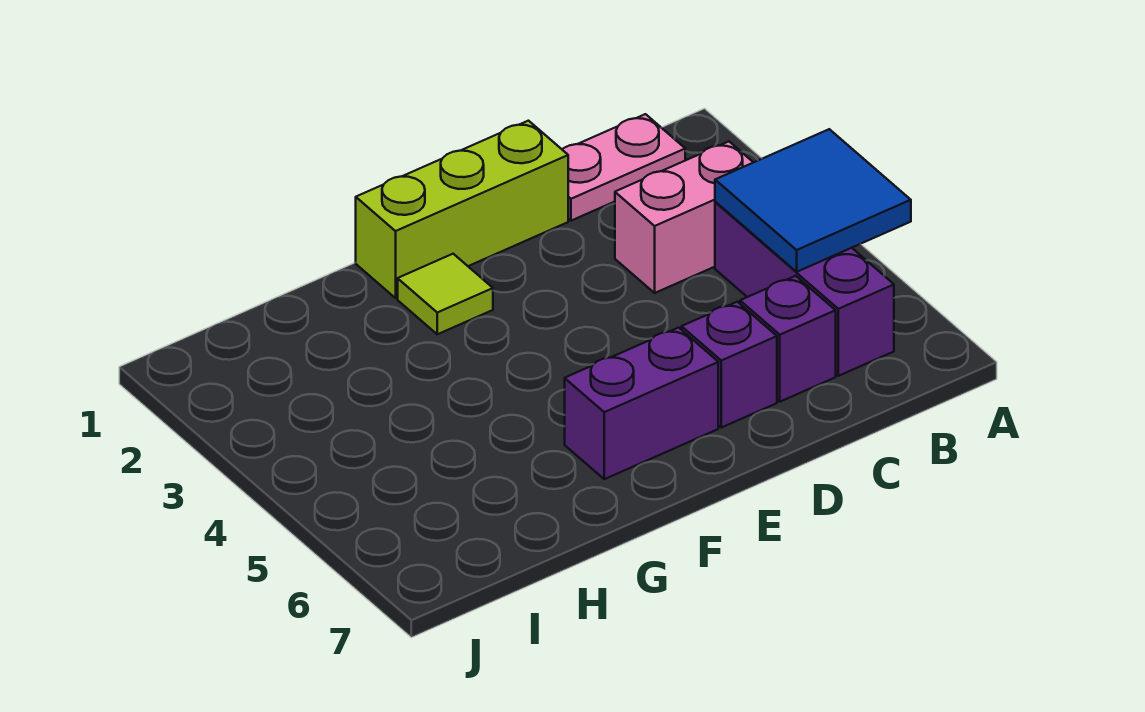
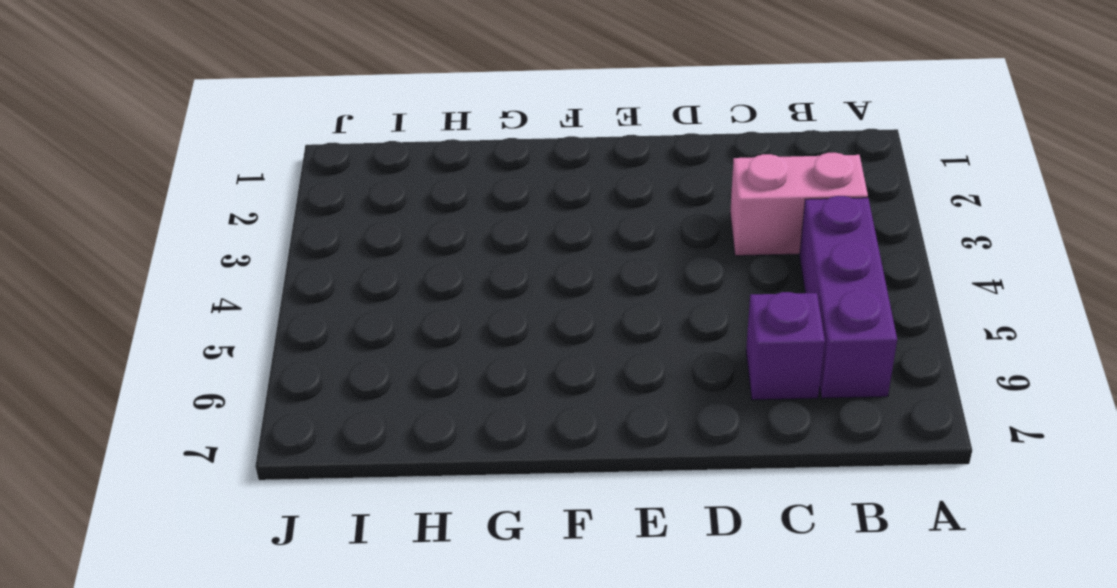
none -> pink 1x2 plate [562,114,685,221]
none -> lime 1x3 brick [356,121,568,298]

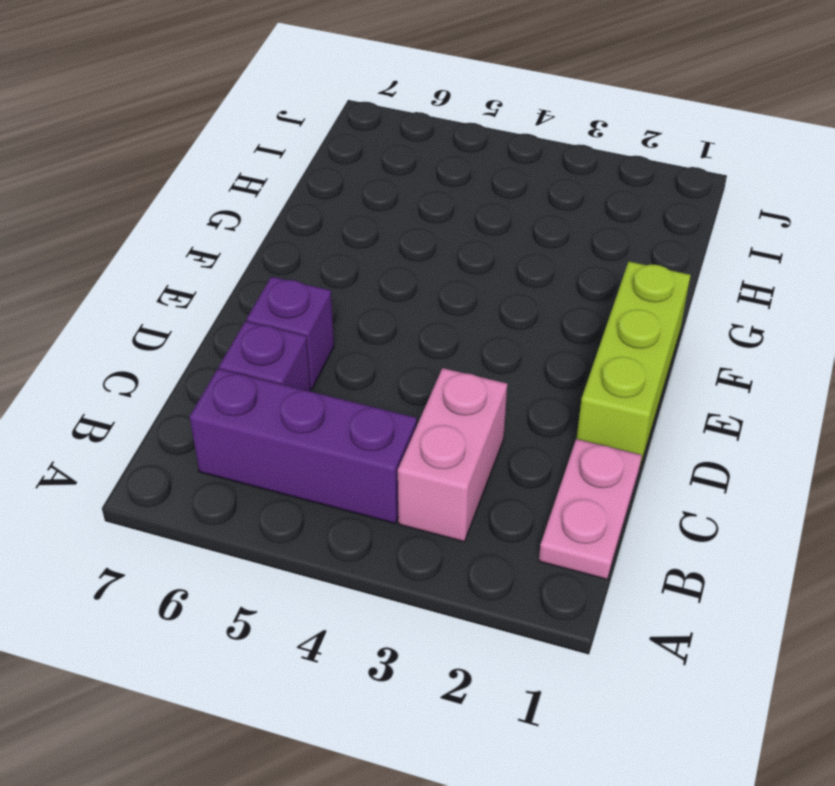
none -> purple 1x2 brick [565,328,718,479]
none -> lime 1x1 tile [398,254,493,334]

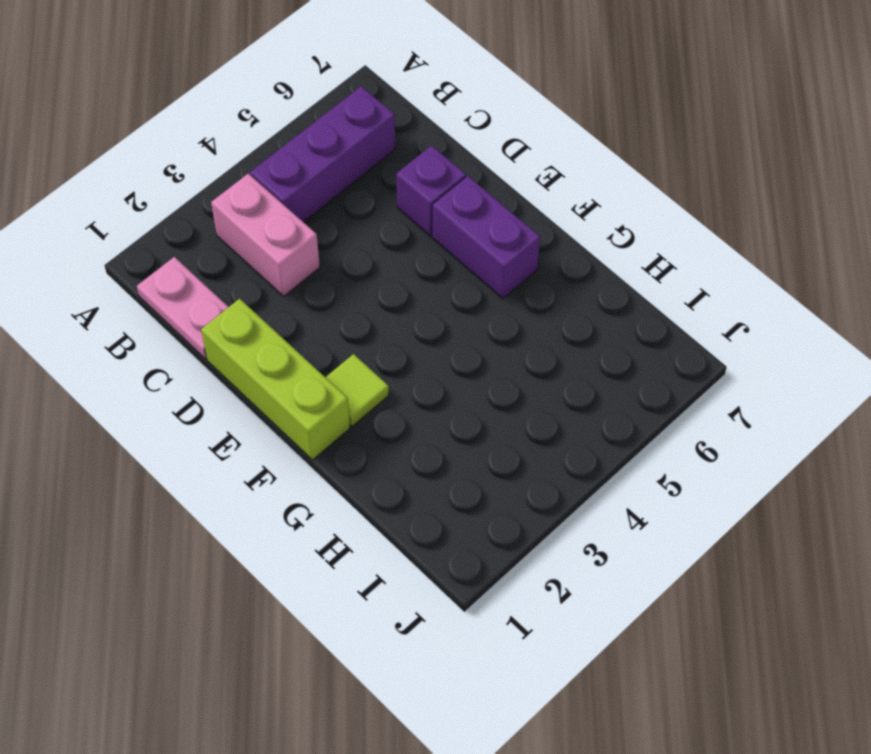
none -> purple 1x1 brick [740,276,836,402]
none -> blue 2x2 tile [715,129,911,272]

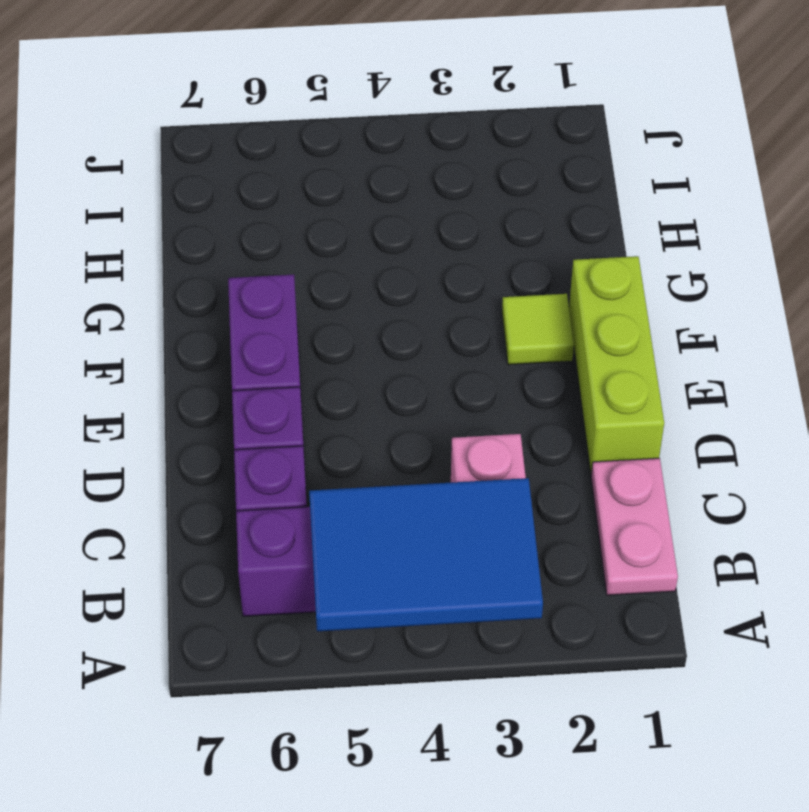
blue 2x3 tile [309,478,543,631] -> blue 2x2 tile [715,129,911,272]

